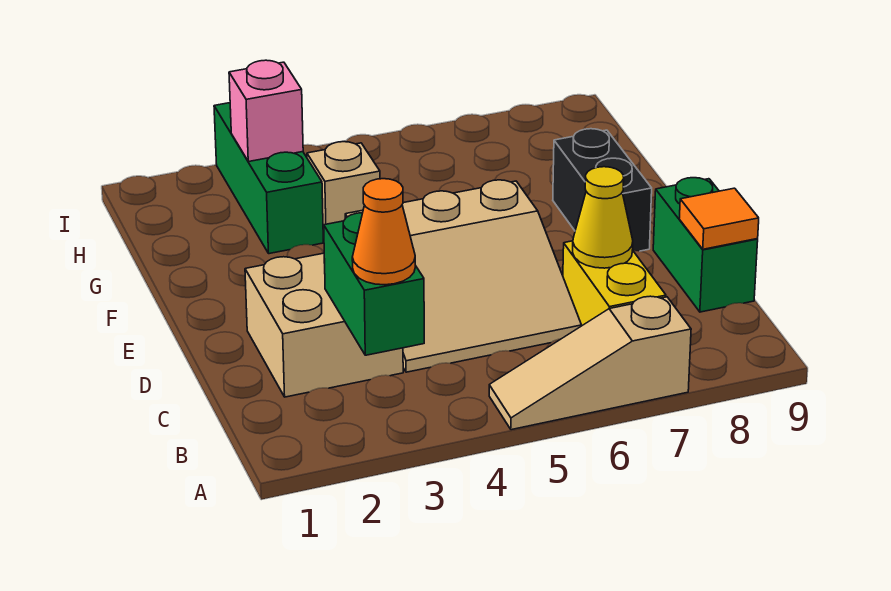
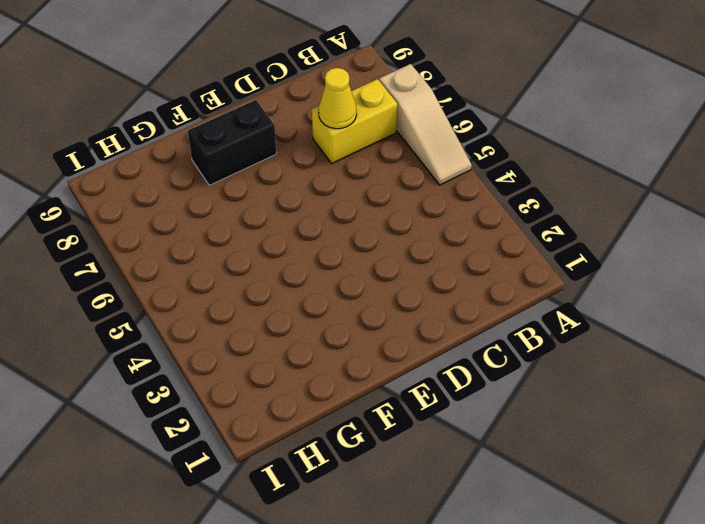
none -> tan 2x2 brick [245,253,403,397]
none -> tan 3x3 slope [345,180,582,372]
none -> green 1x2 brick [653,178,758,312]

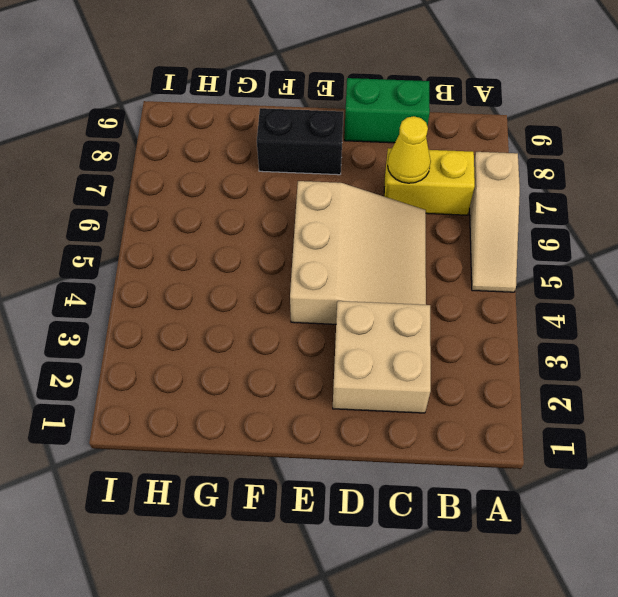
none -> green 1x3 brick [214,103,323,254]
none -> tan 1x1 brick [307,142,380,238]
none -> green 1x2 brick [324,213,424,355]

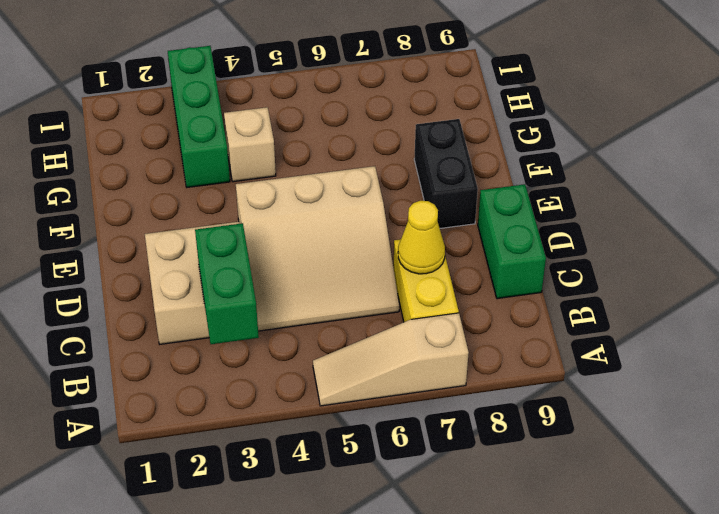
none -> orange 1x1 tile [679,188,759,249]
none -> pink 1x1 brick [229,60,303,162]
none -> orange 1x1 cone [352,179,415,285]

